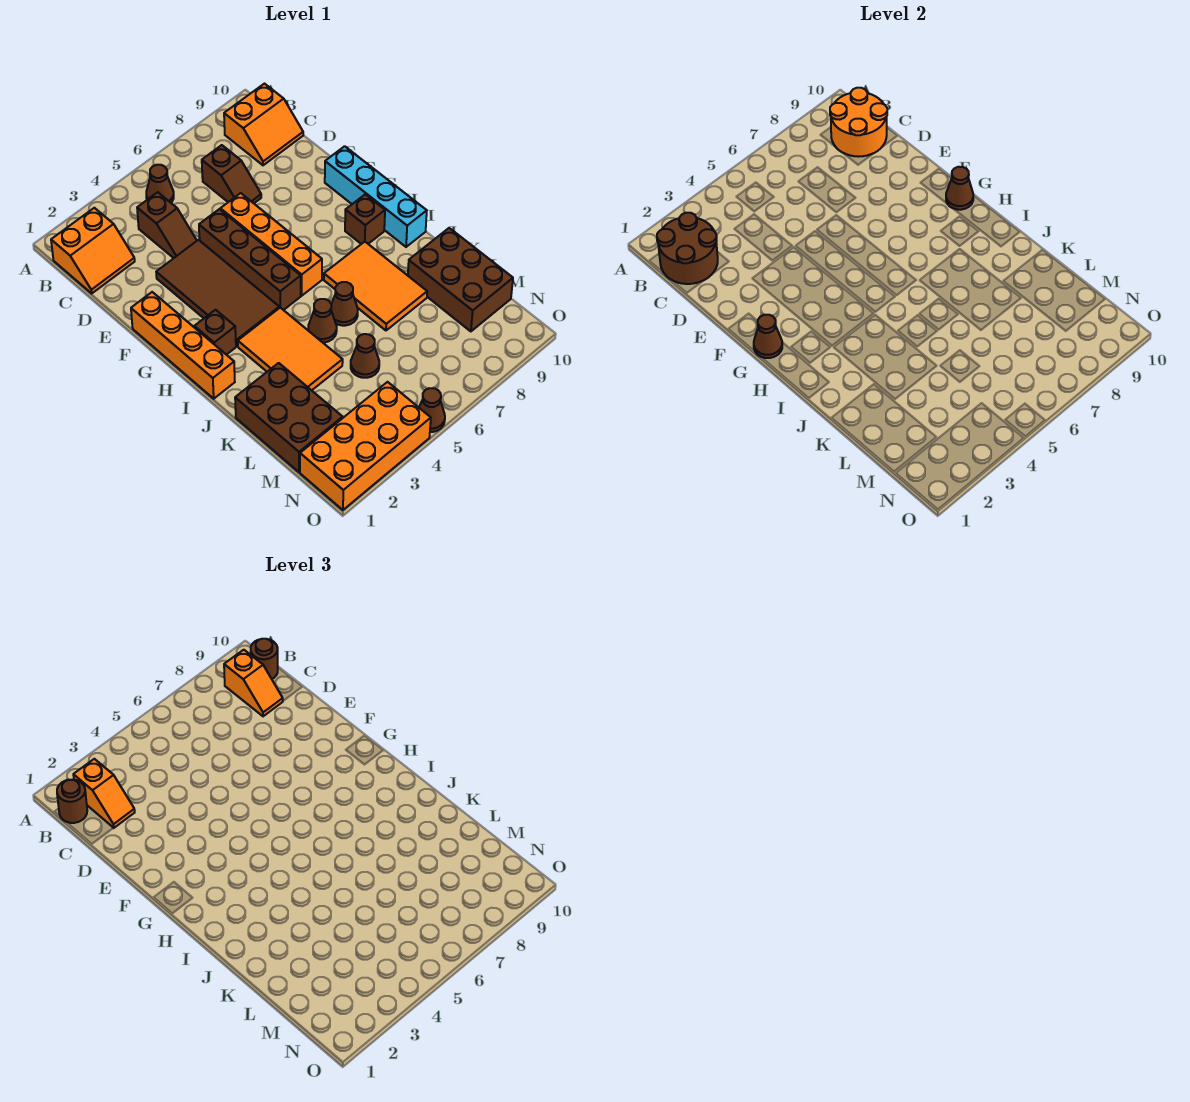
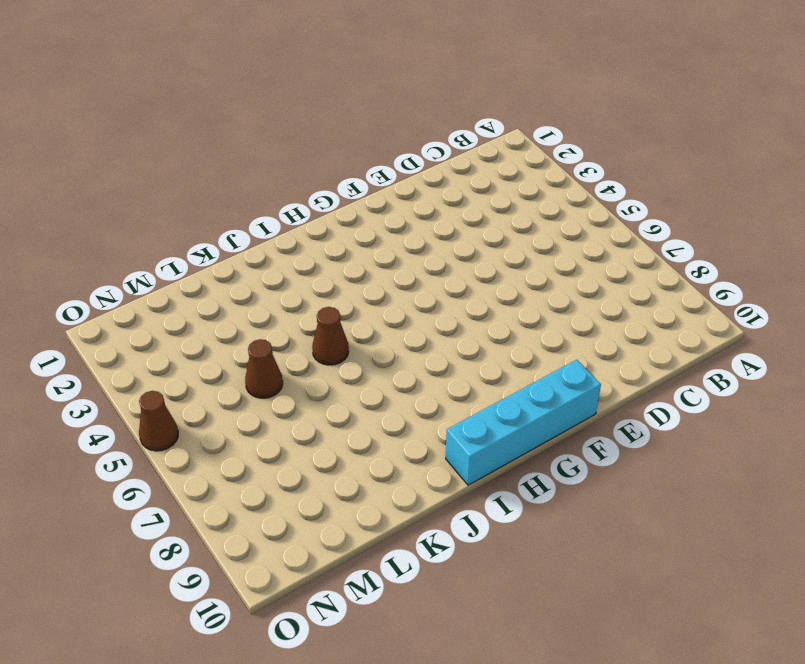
none -> orange 2x2 slope [51,208,135,293]
none -> brown 1x1 cone [146,165,174,203]
none -> orange 2x2 slope [224,84,303,165]

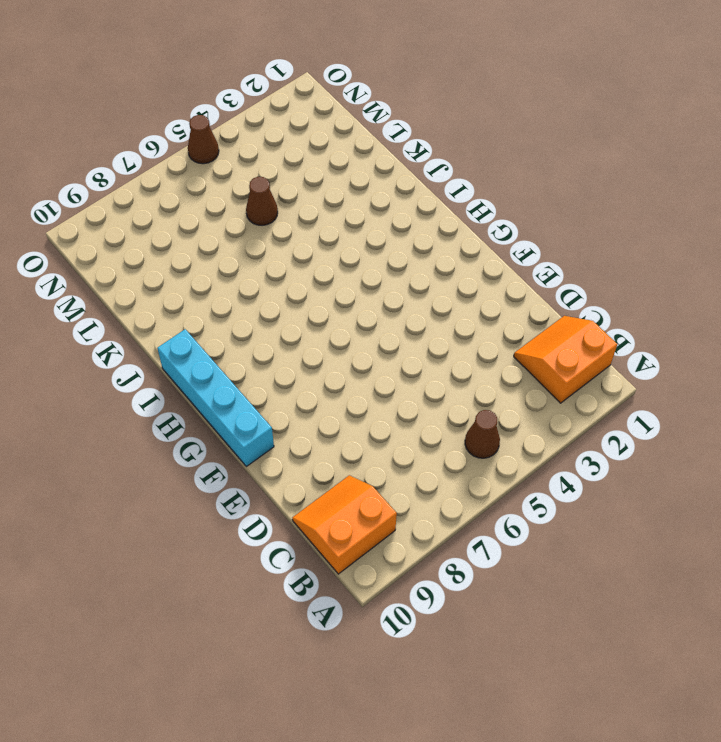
none -> brown 1x2 slope [137,192,197,258]
none -> brown 1x2 slope [202,145,261,203]
none -> brown 2x4 tile [156,240,279,346]

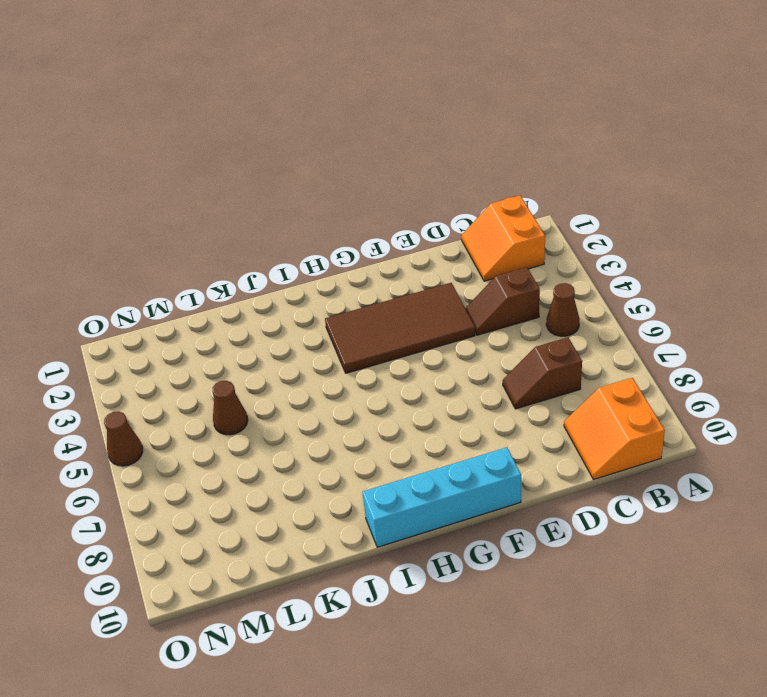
none -> brown 1x4 brick [199,209,301,310]
none -> orange 1x4 brick [220,193,322,296]
none -> orange 1x4 brick [131,292,235,399]

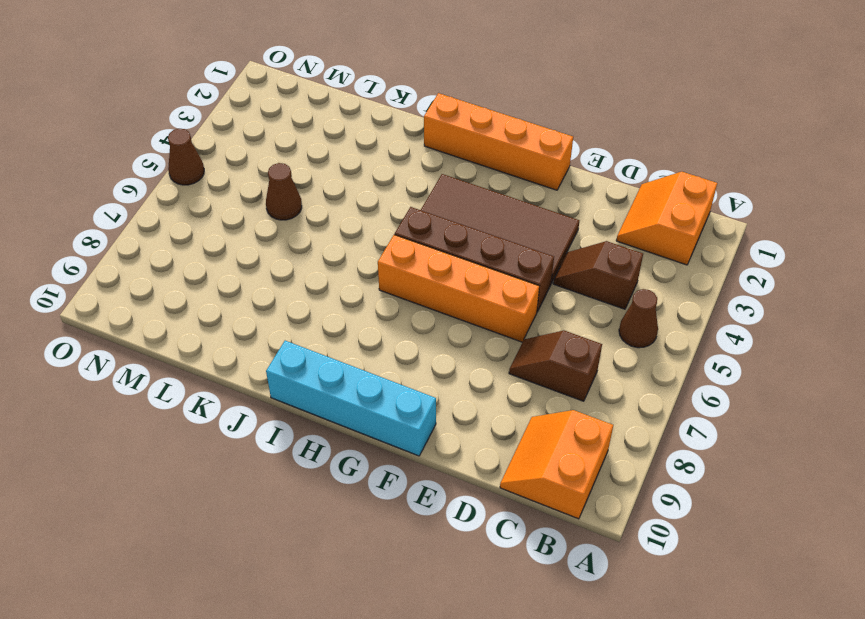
none -> brown 1x1 brick [194,310,236,355]
none -> brown 1x1 brick [345,194,385,244]
none -> orange 2x3 tile [238,308,343,390]

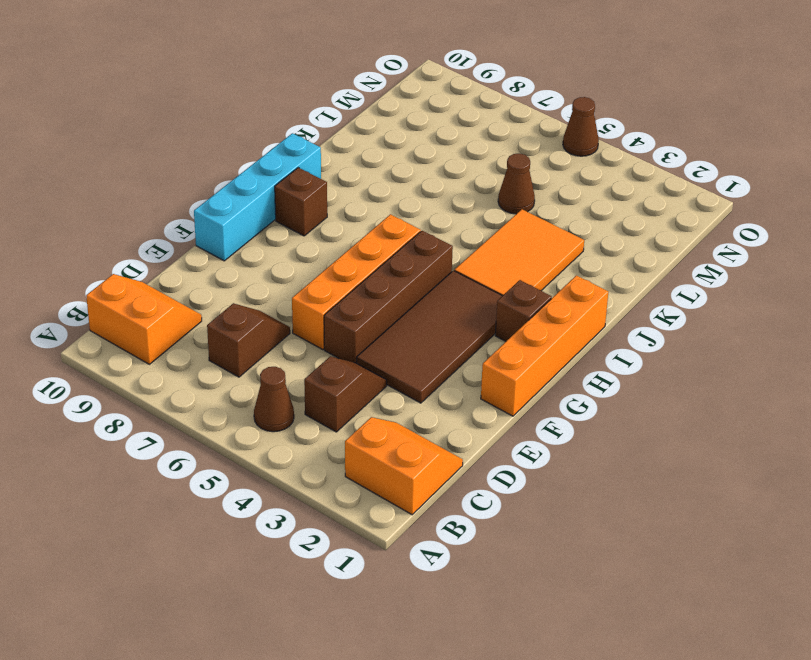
none -> orange 2x3 tile [324,242,427,330]
none -> brown 1x1 cone [308,299,337,342]
none -> brown 1x1 cone [331,282,358,326]

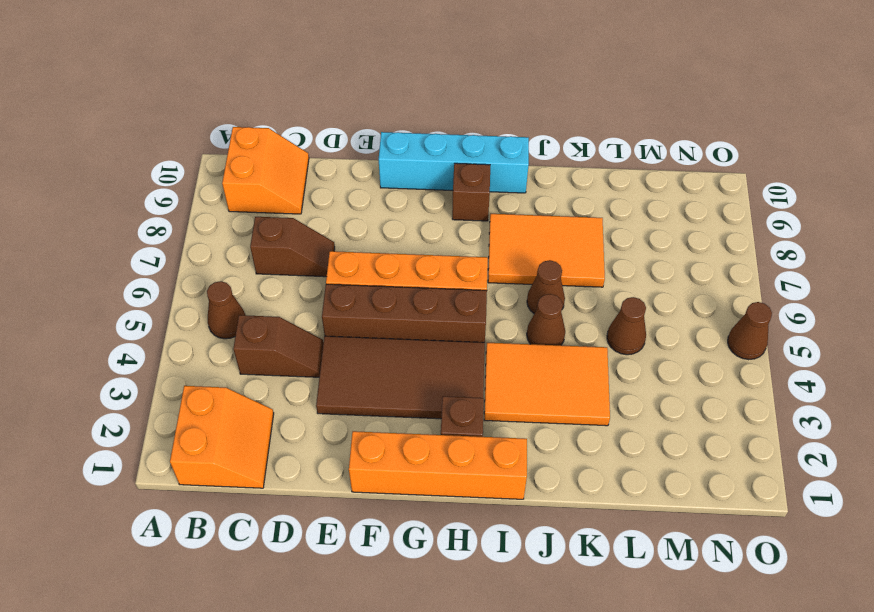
none -> brown 2x3 brick [235,363,343,472]
none -> brown 2x3 brick [408,228,513,331]
none -> orange 2x4 brick [300,382,431,510]

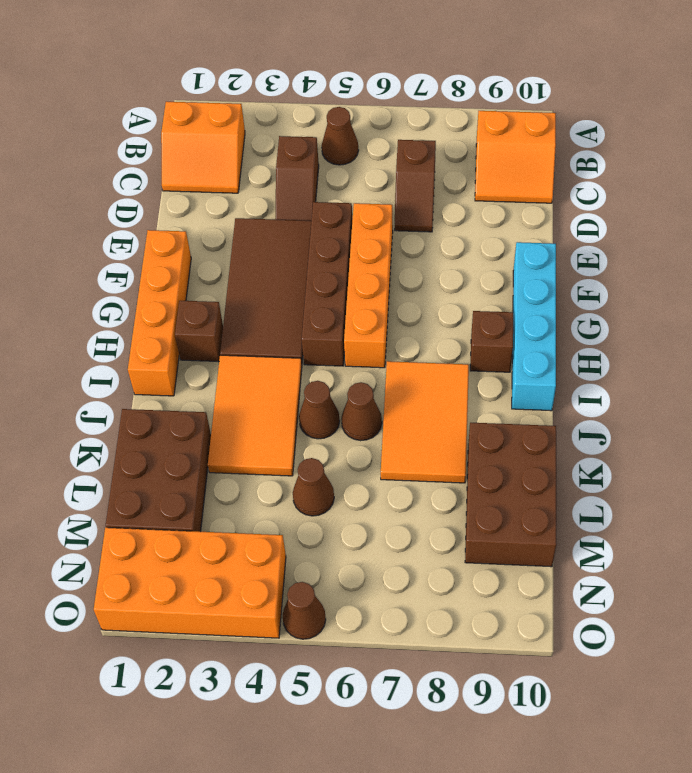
none -> brown 2x2 round brick [657,213,718,284]
none -> orange 2x2 round brick [830,88,887,157]
none -> brown 1x1 cone [754,315,782,358]

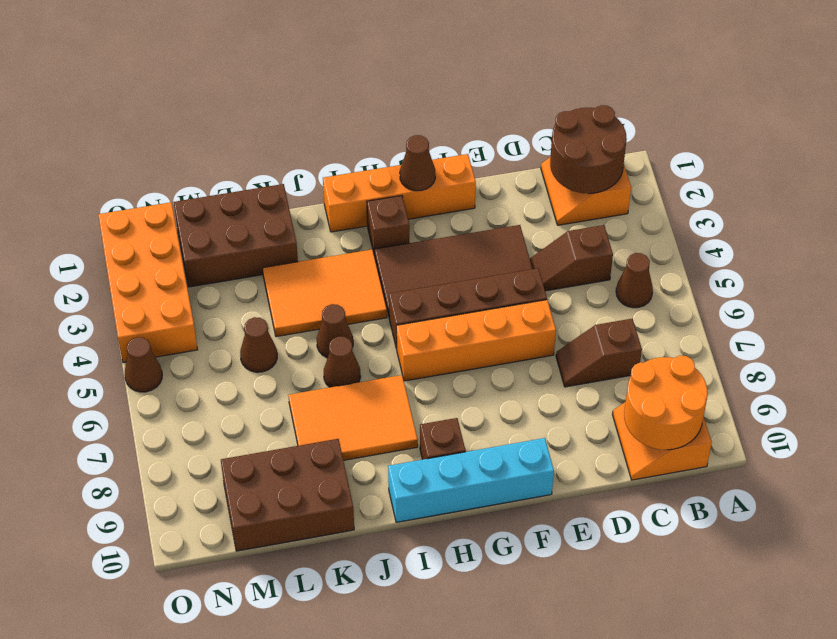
none -> brown 1x1 cone [946,167,973,210]
none -> brown 1x1 round brick [57,780,87,823]
none -> orange 1x2 slope [73,759,135,828]

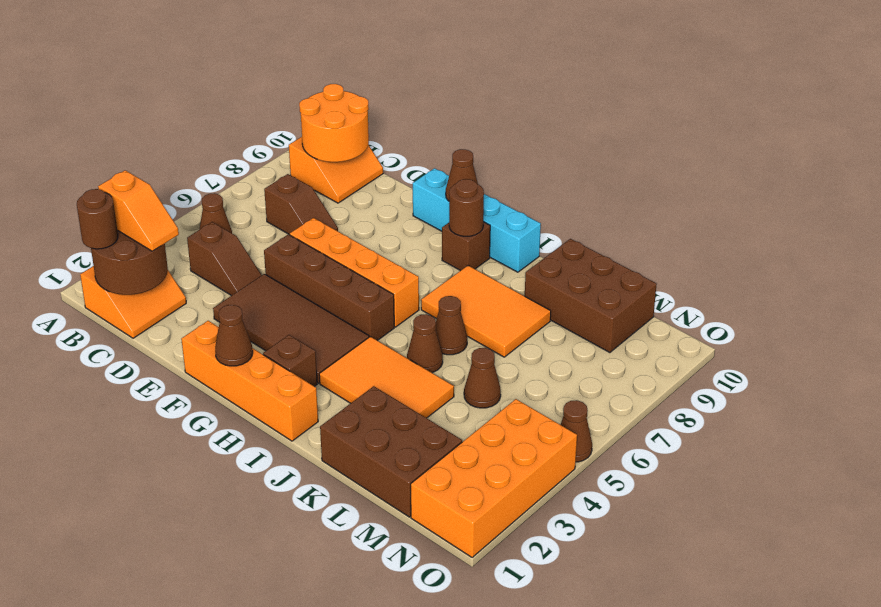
brown 1x1 round brick [449,179,484,236] -> brown 1x1 round brick moved to [251,639,278,679]
none -> orange 1x2 slope [224,650,283,716]

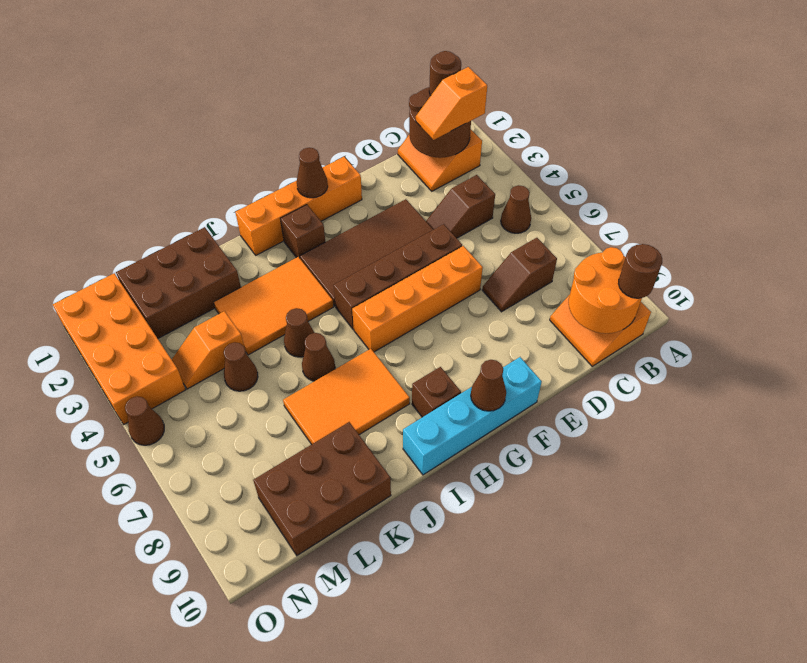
orange 1x2 slope [172,311,244,389] -> orange 1x2 slope moved to [224,650,283,716]

